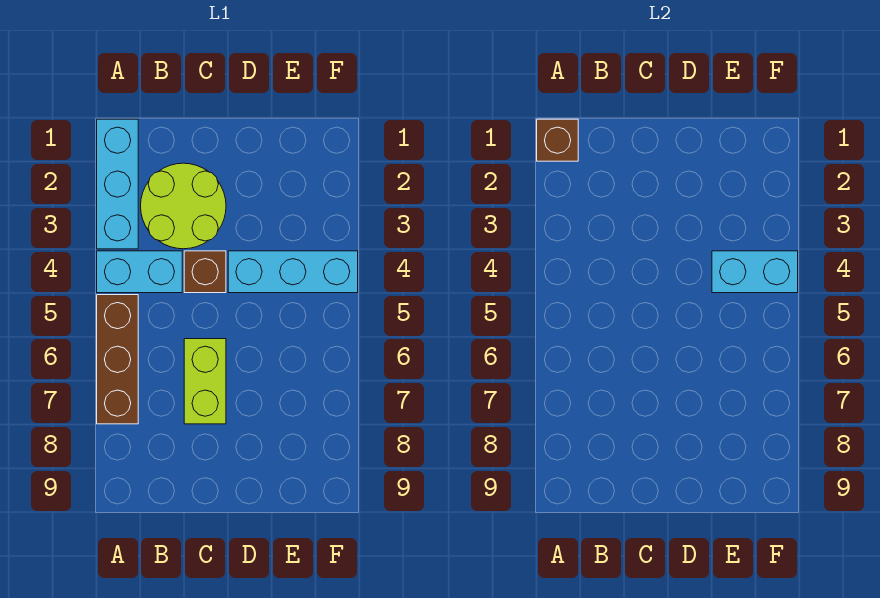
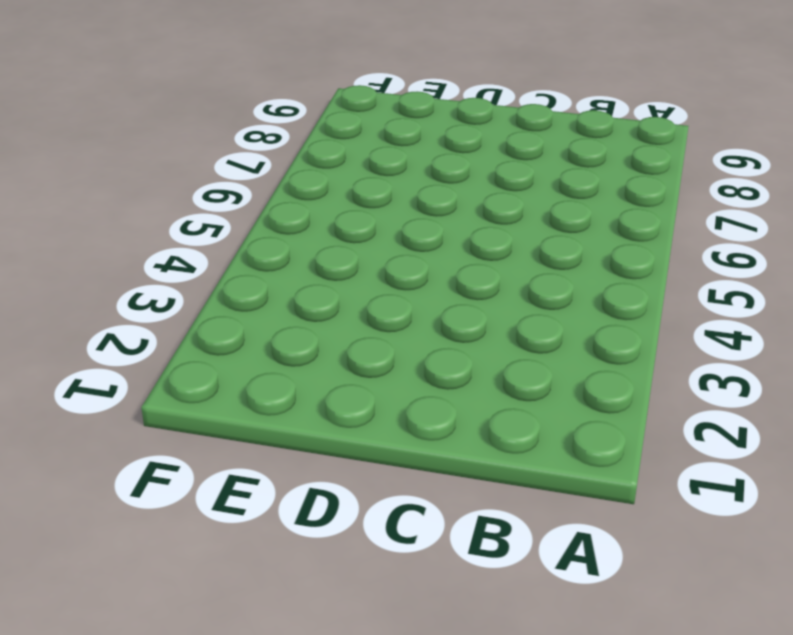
none -> cyan 1x3 brick [97,119,138,249]
none -> cyan 1x2 brick [97,251,182,293]

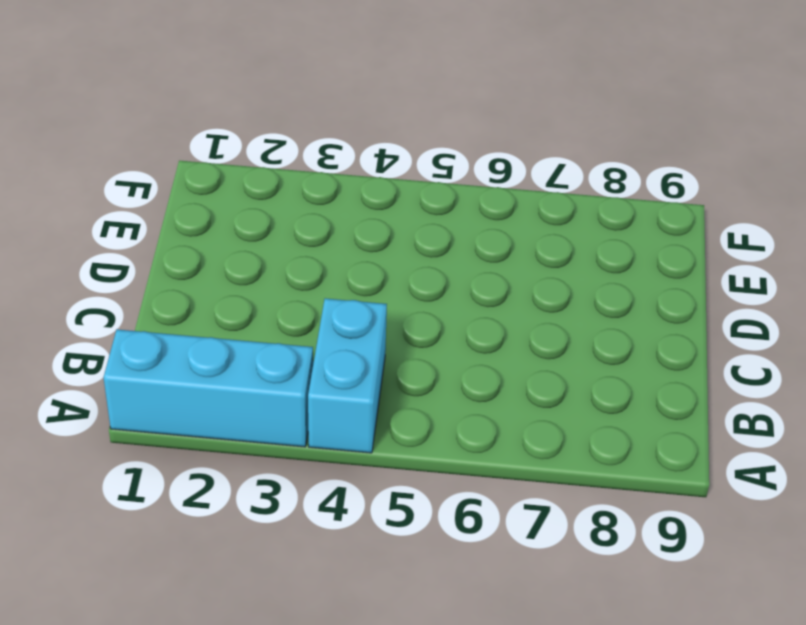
none -> brown 1x3 brick [97,295,138,424]
none -> lime 2x2 round brick [141,163,226,249]

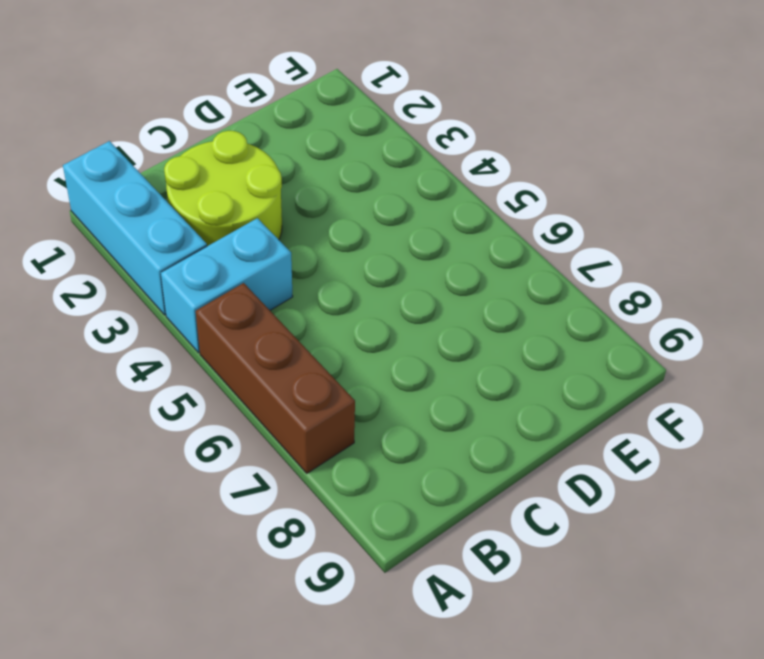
none -> brown 1x1 brick [184,251,226,293]
none -> lime 1x2 brick [184,339,226,424]

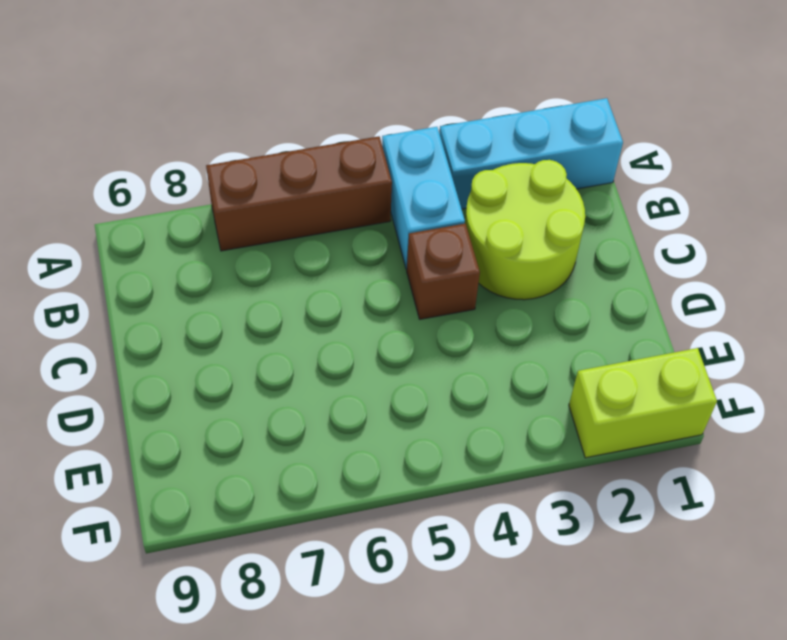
lime 1x2 brick [569,348,717,458] -> lime 1x2 brick moved to [184,339,226,424]
none -> cyan 1x3 brick [228,251,358,293]
none -> brown 1x1 brick [537,119,578,161]

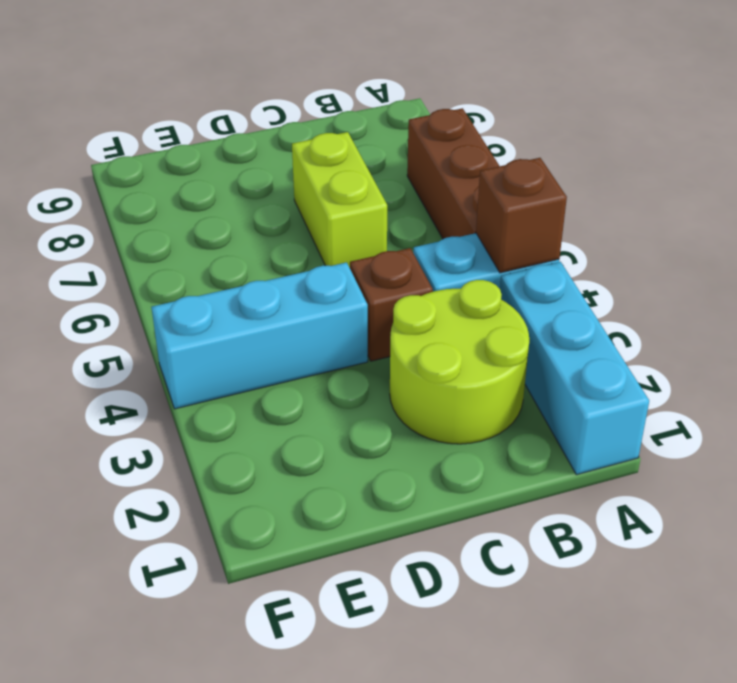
brown 1x1 brick [476,158,567,273] -> brown 1x1 brick moved to [537,119,578,161]
none -> cyan 1x2 brick [712,251,798,293]

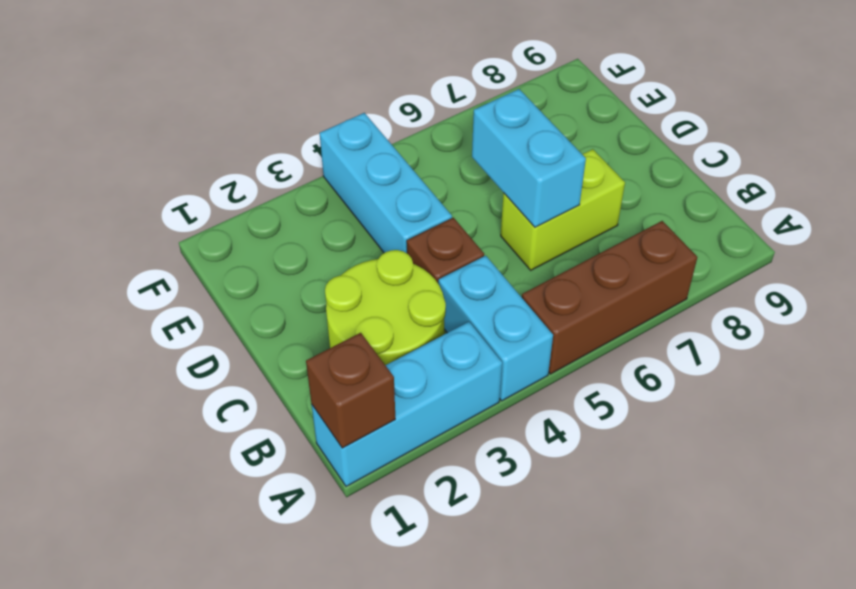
cyan 1x2 brick [472,89,586,227] -> cyan 1x2 brick moved to [712,251,798,293]

